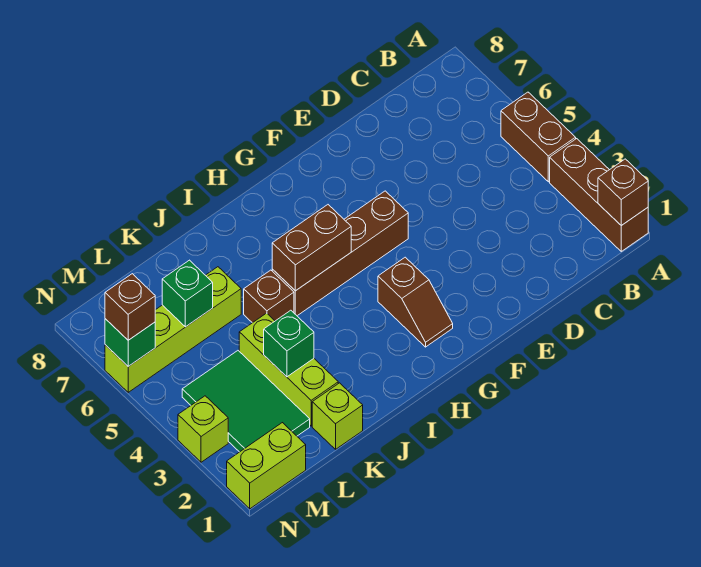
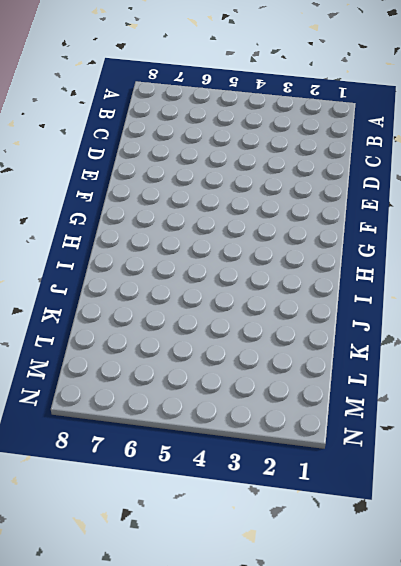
none -> brown 1x3 brick [550,139,648,251]
none -> brown 1x2 brick [501,92,576,182]
none -> brown 1x4 brick [272,191,408,316]

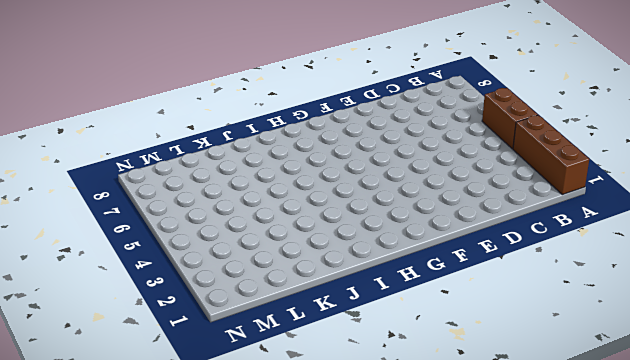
none -> brown 1x4 brick [272,191,408,316]
none -> brown 1x2 slope [378,257,453,347]
none -> brown 1x1 brick [244,270,294,323]

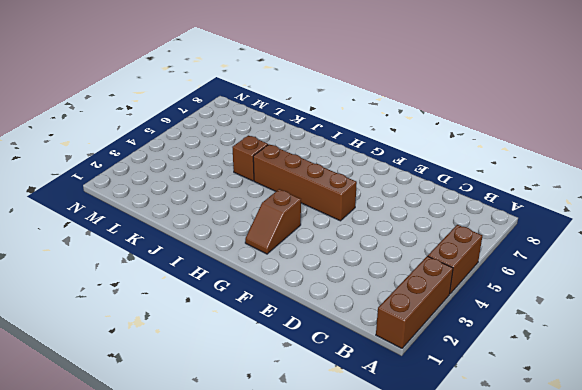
none -> lime 1x1 brick [312,383,363,449]
none -> lime 1x3 brick [239,313,338,426]
none -> lime 1x4 brick [105,267,241,392]

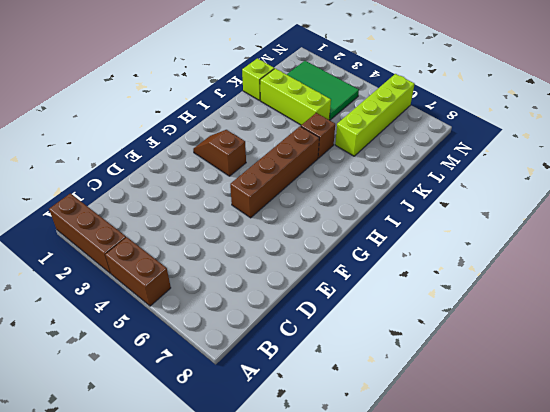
none -> lime 1x2 brick [227,423,306,509]
none -> lime 1x1 brick [178,396,228,462]
none -> brown 1x1 brick [598,159,648,226]

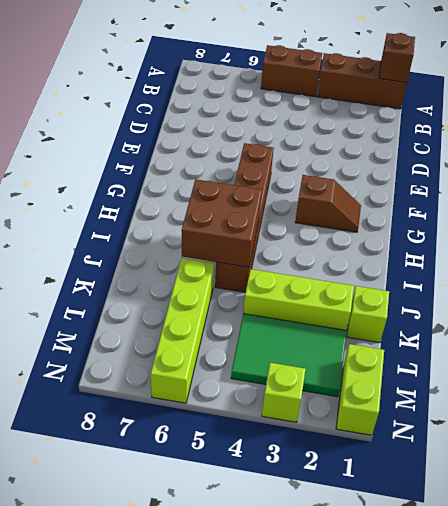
brown 2x2 brick [182,179,262,267] -> brown 1x2 brick [272,205,351,291]
none -> green 1x1 brick [264,310,314,377]
none -> green 1x1 brick [162,260,213,327]
none -> green 1x1 brick [105,319,155,366]

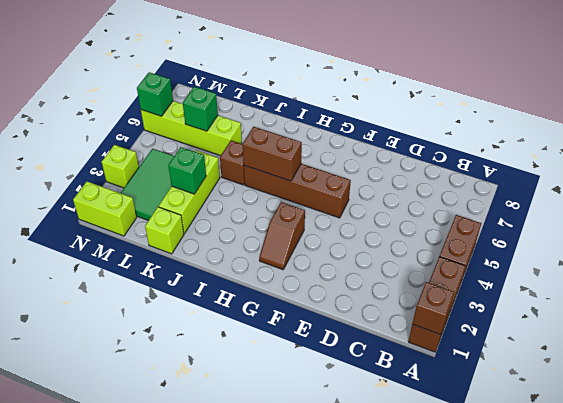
none -> brown 1x1 brick [105,274,155,340]

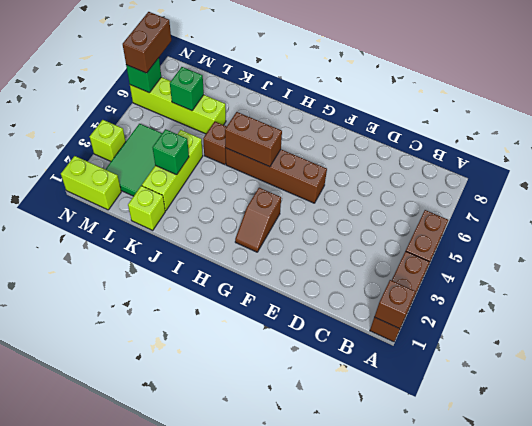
brown 1x2 brick [123,12,171,73] -> brown 1x1 brick [105,274,155,340]

